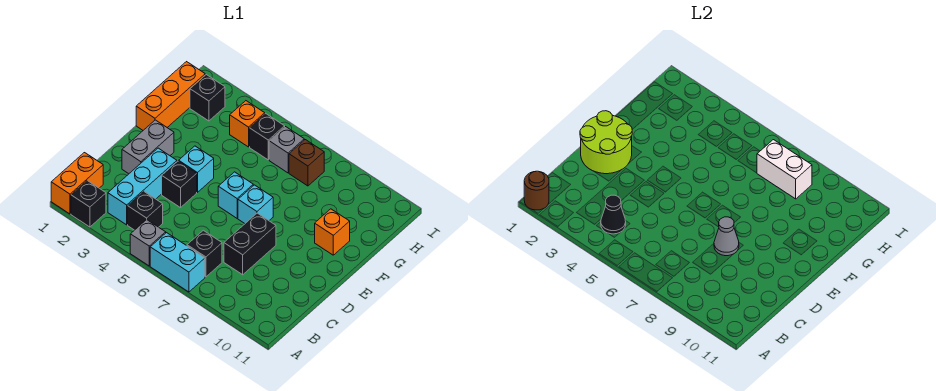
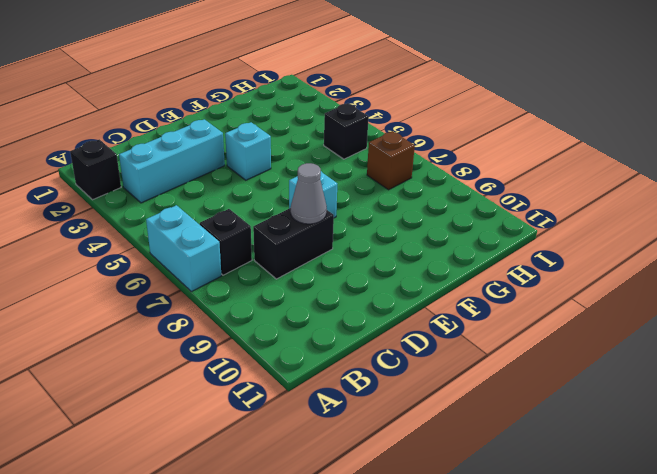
none -> orange 1x2 brick [51,153,103,214]
none -> grey 1x1 brick [130,220,166,266]
none -> black 1x1 brick [128,192,163,230]

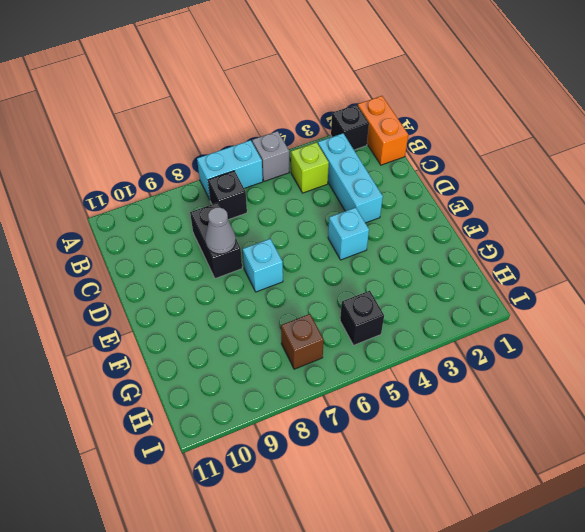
lime 1x1 brick [291,142,329,193] -> black 1x1 brick [128,192,163,230]
none -> grey 1x2 brick [122,120,174,174]
none -> black 1x1 brick [162,161,197,208]
none -> cyan 1x1 brick [218,172,253,218]

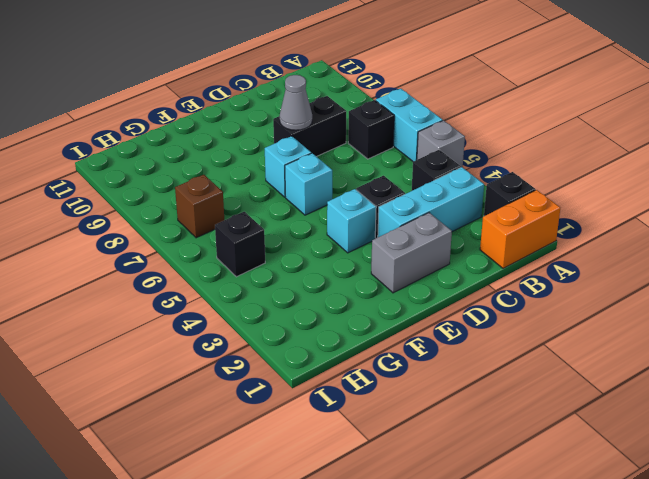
none -> orange 1x3 brick [136,62,205,130]
none -> orange 1x1 brick [315,209,350,255]
none -> black 1x1 brick [190,75,225,121]

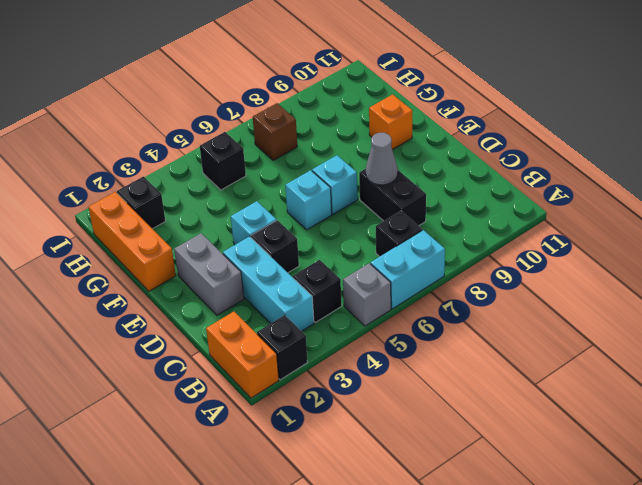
none -> orange 1x1 brick [230,101,265,147]
none -> grey 1x1 brick [269,127,304,173]
none -> brown 1x1 round brick [524,171,549,210]

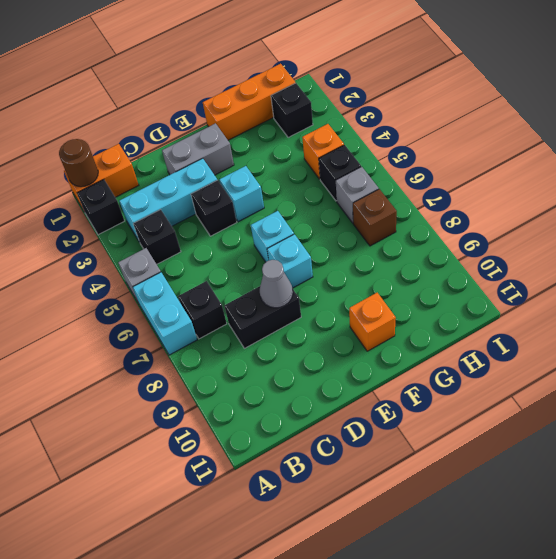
none -> black 1x1 cone [601,195,626,234]
none -> lime 2x2 round brick [580,111,632,174]
none -> white 1x2 brick [757,140,812,199]

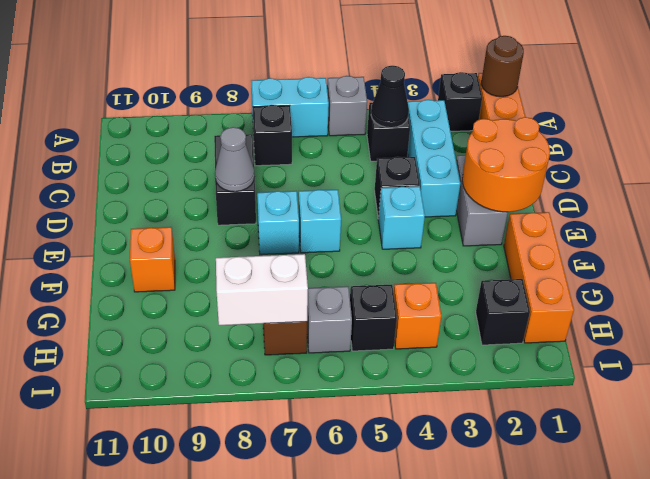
orange 2x2 round brick [462,117,550,212] -> lime 2x2 round brick [580,111,632,174]

